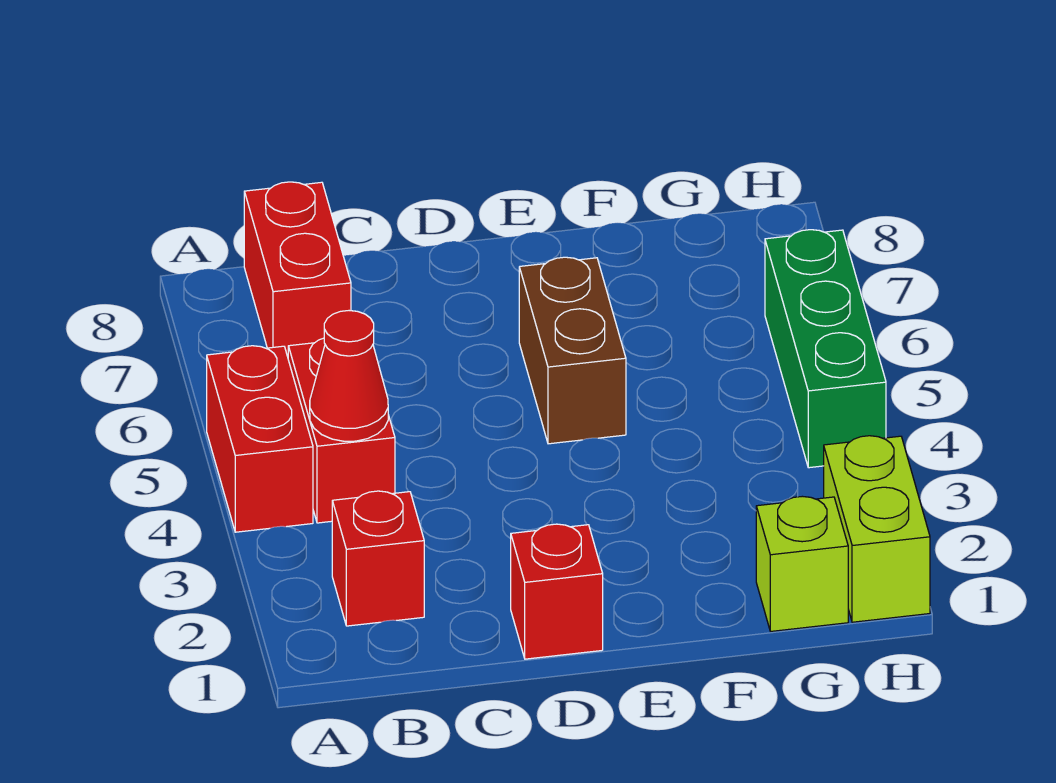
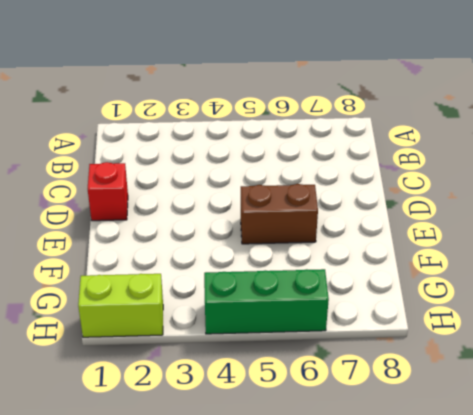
none -> red 1x2 brick [207,346,313,532]
none -> red 1x1 brick [332,491,424,626]

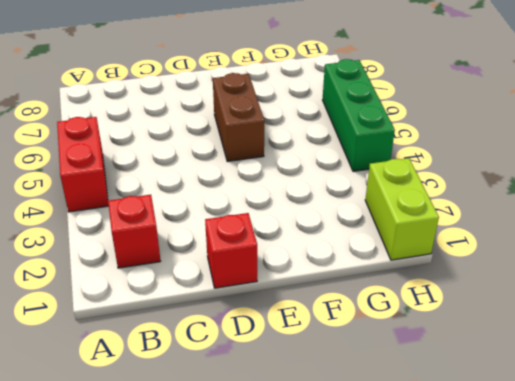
none -> red 1x2 brick [288,338,395,523]
none -> red 1x2 brick [244,182,351,357]

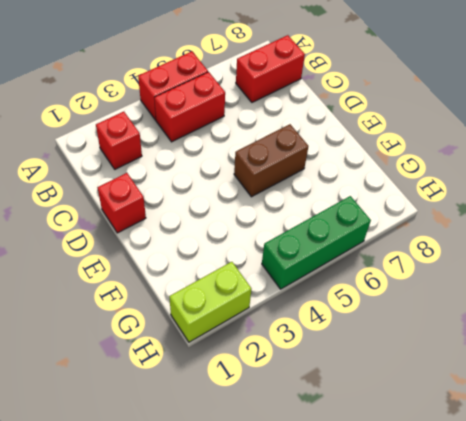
none -> lime 1x1 brick [756,496,848,631]
none -> red 1x1 cone [310,311,388,441]

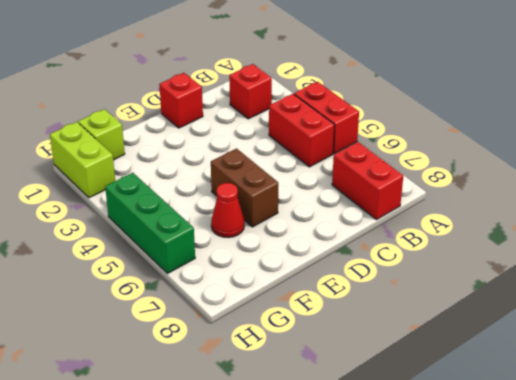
red 1x1 cone [211,183,244,238] -> red 1x1 cone moved to [310,311,388,441]

